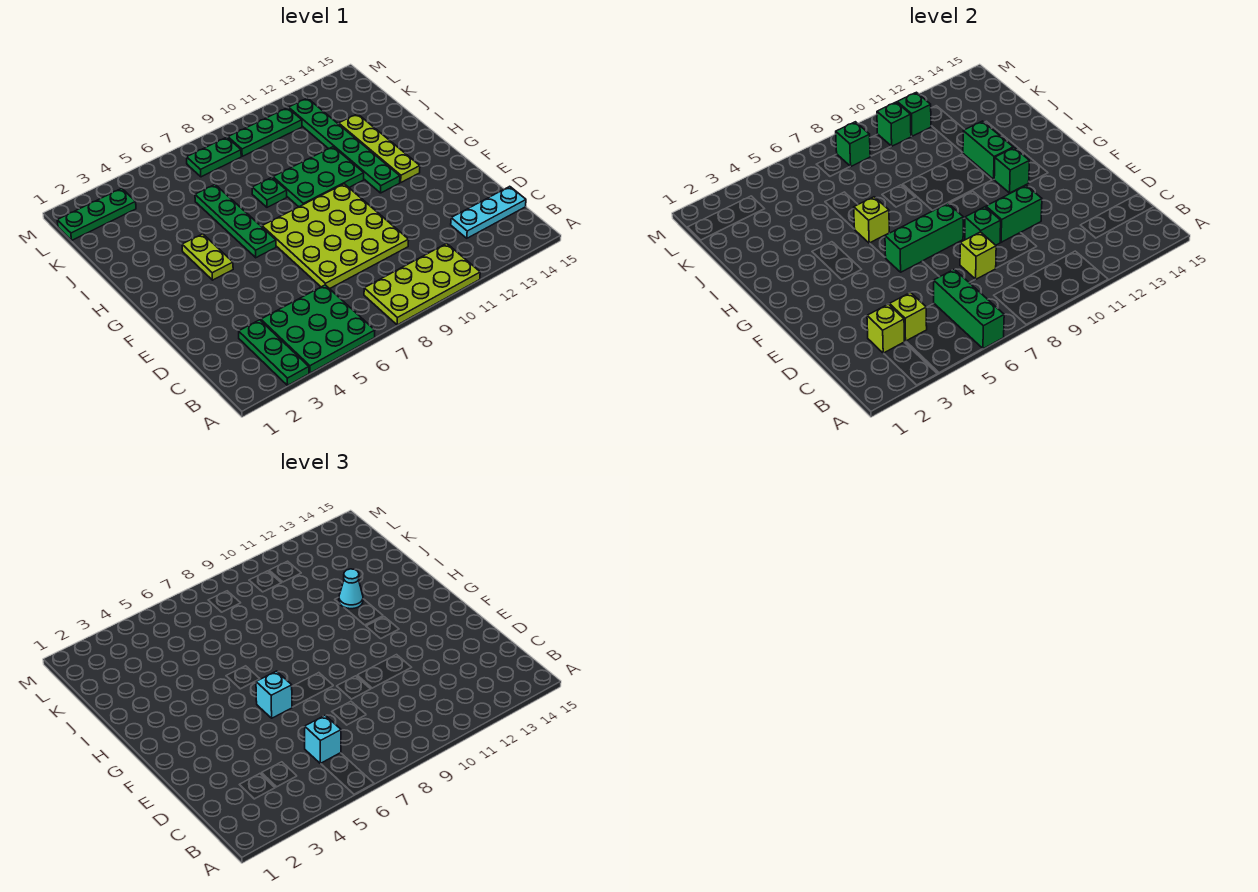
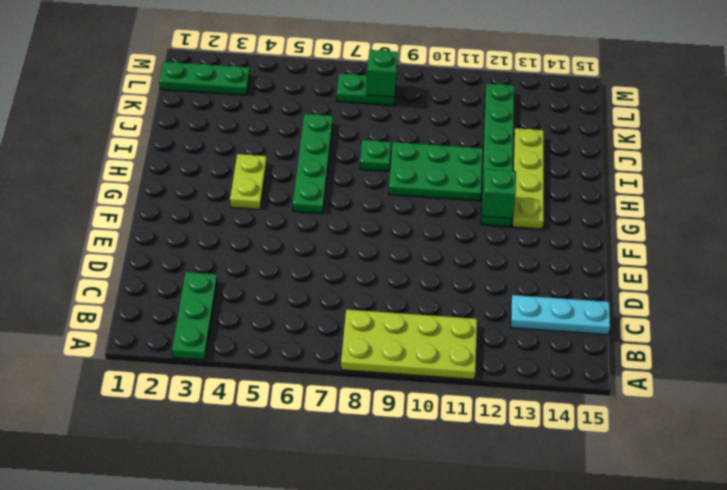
none -> green 3x3 plate [261,285,375,373]
none -> lime 4x4 plate [262,184,409,289]
none -> green 1x3 plate [228,108,302,156]
none -> green 1x3 brick [934,269,1004,349]

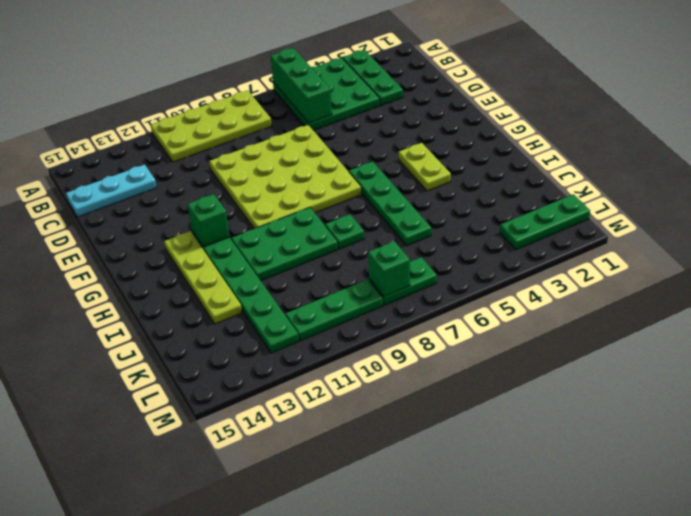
none -> lime 1x1 brick [867,304,904,353]
none -> lime 1x1 brick [889,292,927,341]
none -> lime 1x1 brick [960,232,996,279]
none -> green 1x1 brick [965,207,1001,245]

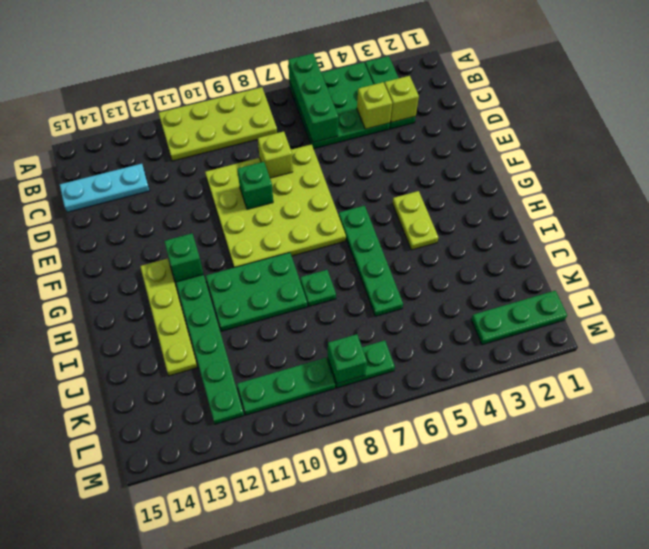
none -> green 1x2 brick [986,185,1042,242]
none -> green 1x3 brick [885,203,963,272]
none -> lime 1x1 brick [854,197,889,243]
none -> green 1x2 brick [963,121,1013,179]

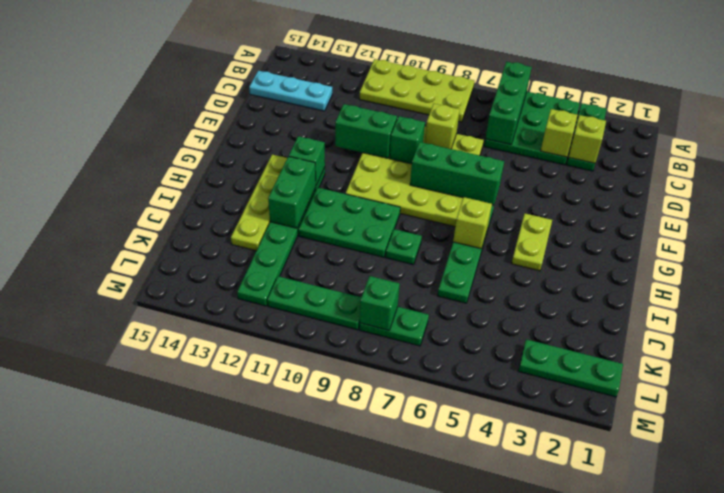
none -> green 1x1 brick [877,102,911,146]
none -> green 1x1 brick [897,92,931,136]
none -> cyan 1x1 brick [305,715,341,764]
none -> cyan 1x1 brick [256,671,292,718]

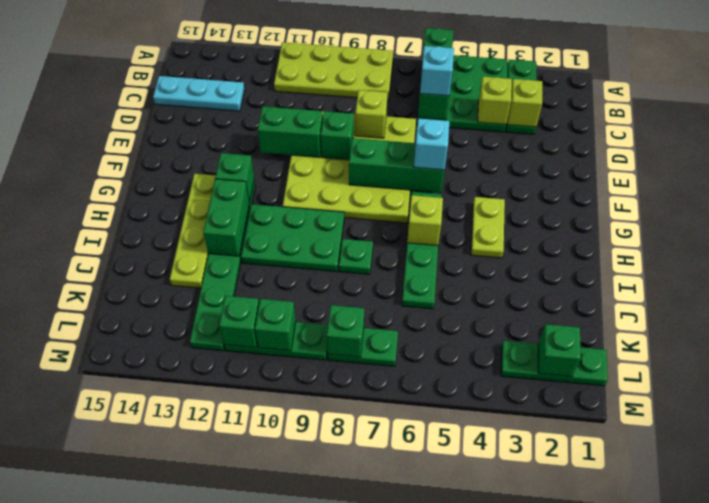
green 1x1 brick [538,324,581,377] -> none
none -> cyan 1x1 cone [339,569,363,609]

